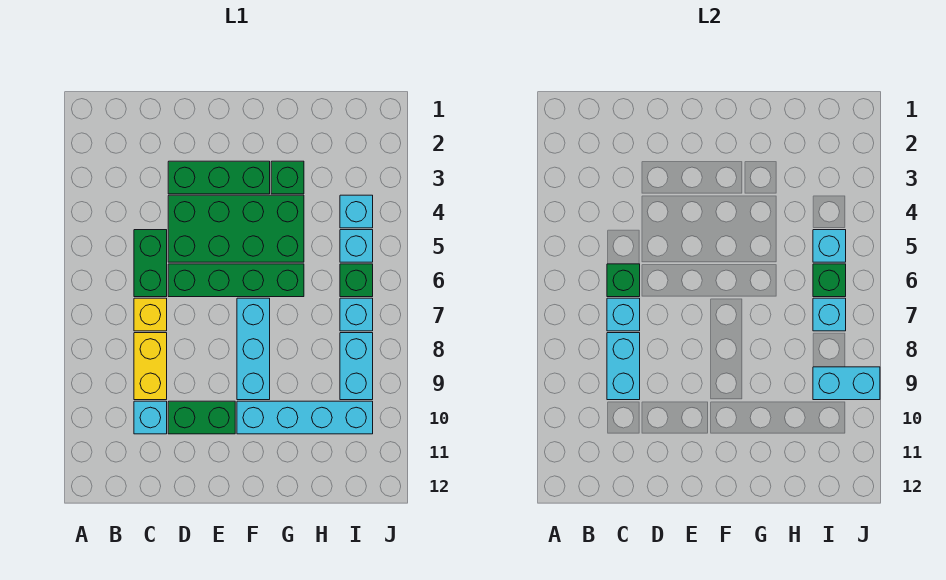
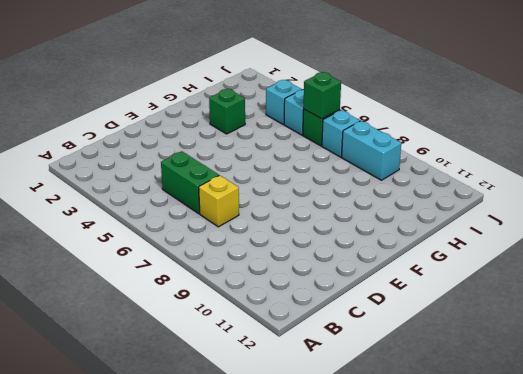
none -> yellow 1x2 brick [134,333,167,400]
none -> cyan 1x1 brick [134,401,167,434]
none -> green 1x3 brick [168,161,270,194]

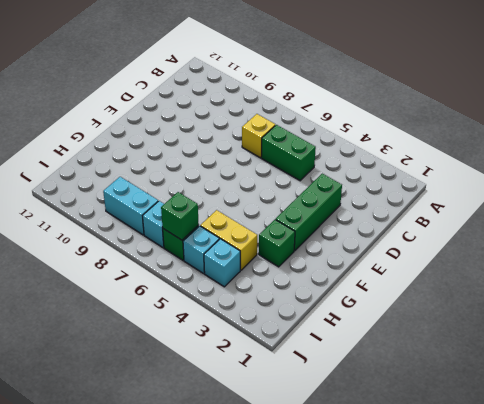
yellow 1x2 brick [200,210,257,270] -> yellow 1x2 brick moved to [134,333,167,400]
none -> cyan 1x1 brick [134,401,167,434]
none -> green 2x4 brick [168,195,304,262]
none -> green 1x4 brick [168,264,304,297]

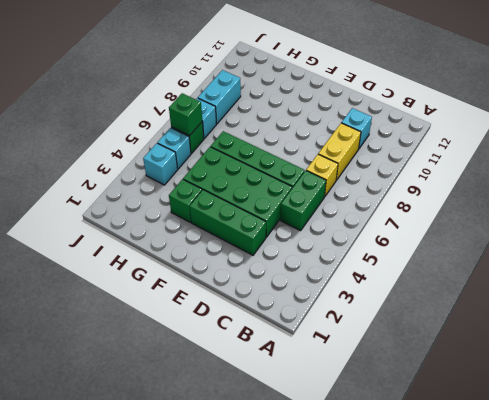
none -> green 1x2 brick [168,401,235,434]
none -> cyan 1x3 brick [237,298,270,400]
none -> cyan 1x4 brick [237,401,373,434]

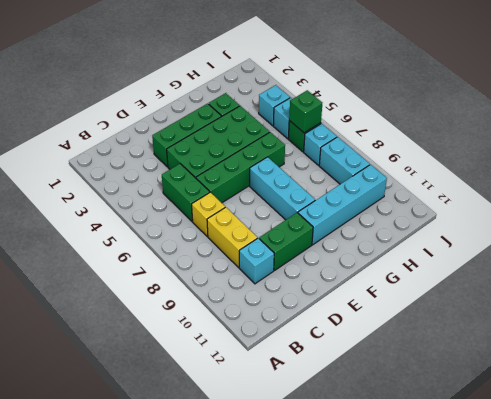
none -> green 1x1 brick [607,264,640,297]
none -> cyan 1x1 brick [607,298,640,331]
none -> cyan 1x2 brick [607,333,640,400]

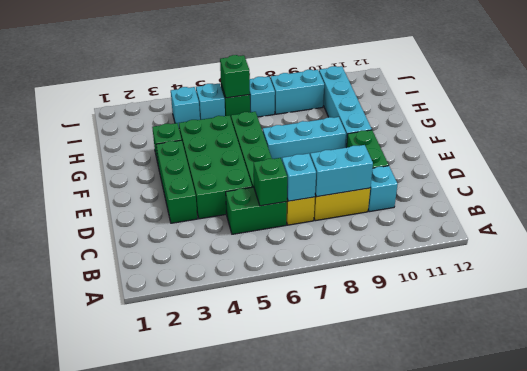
none -> cyan 1x1 brick [813,230,846,262]
none -> cyan 1x1 brick [813,298,846,331]
none -> cyan 1x2 brick [813,367,880,400]

